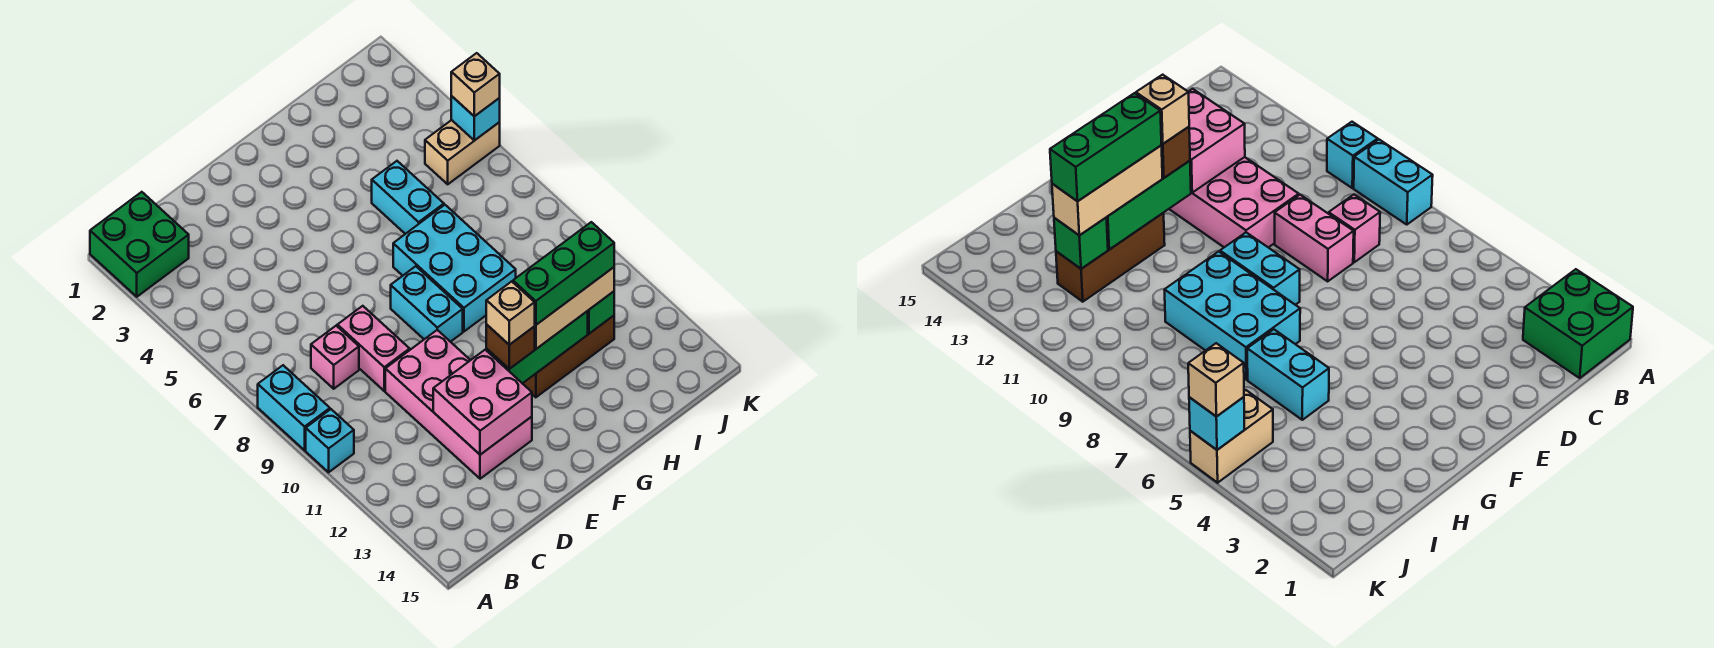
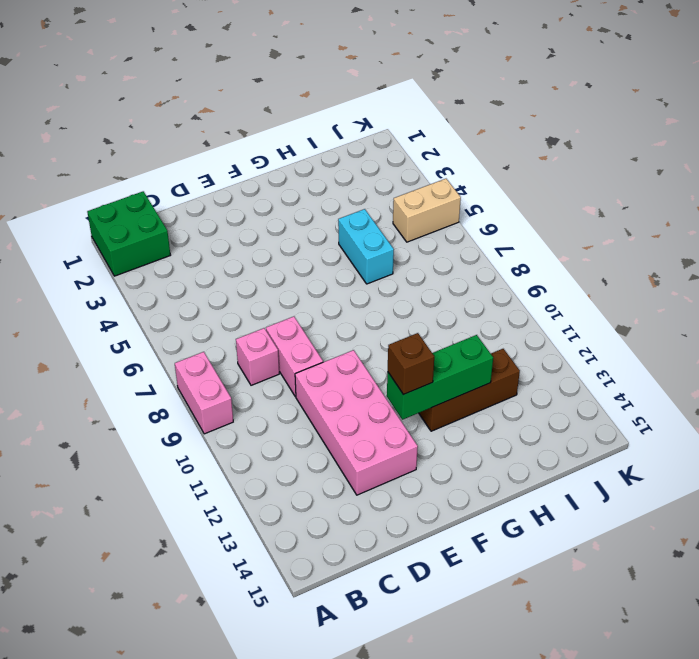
pink 1x2 brick [175,352,233,434] -> cyan 1x2 brick [258,365,330,450]
none -> cyan 1x1 brick [306,409,354,472]
none -> cyan 1x2 brick [391,266,463,342]
none -> cyan 2x3 brick [393,205,516,331]

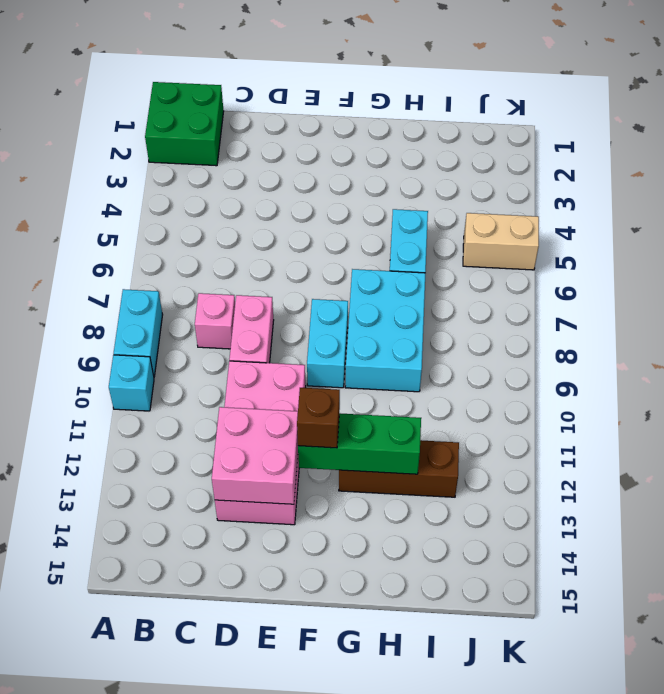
none -> green 1x1 brick [588,292,614,334]
none -> cyan 1x1 brick [451,96,500,141]
none -> tan 1x3 brick [534,267,614,349]

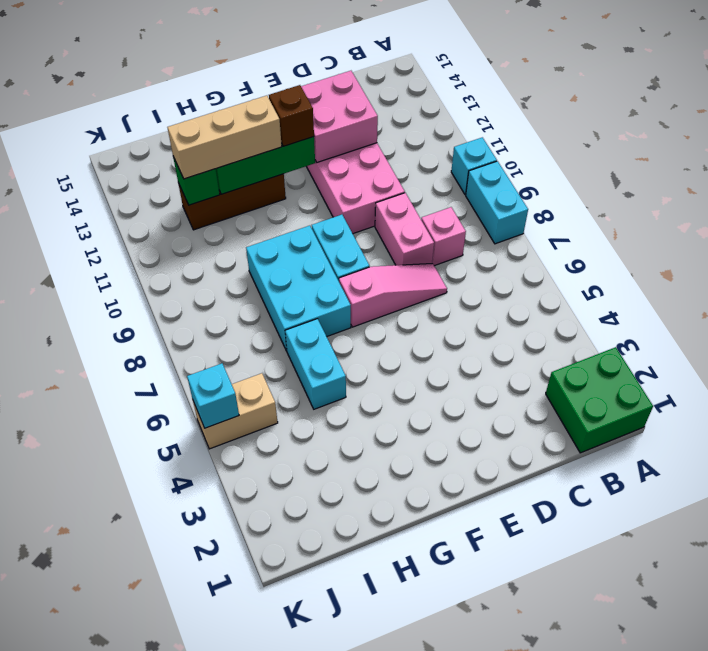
pink 1x3 slope [339,264,447,327] -> none
none -> tan 1x1 brick [451,53,500,116]
none -> tan 1x1 brick [486,281,535,345]
none -> green 1x3 brick [513,222,614,325]

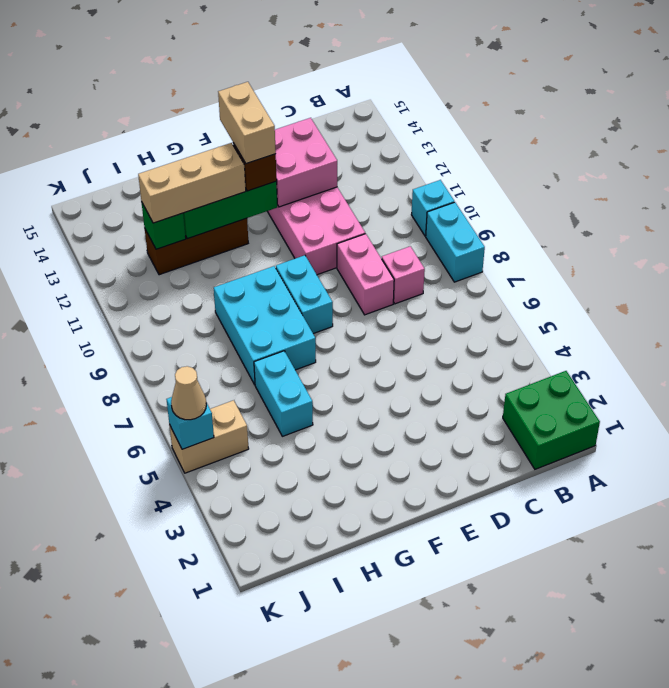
tan 1x2 brick [218,82,276,164] -> tan 1x1 brick [486,281,535,345]
tan 1x1 cone [171,366,206,420] -> tan 1x1 brick [451,53,500,116]
none -> green 1x3 brick [513,222,614,325]

